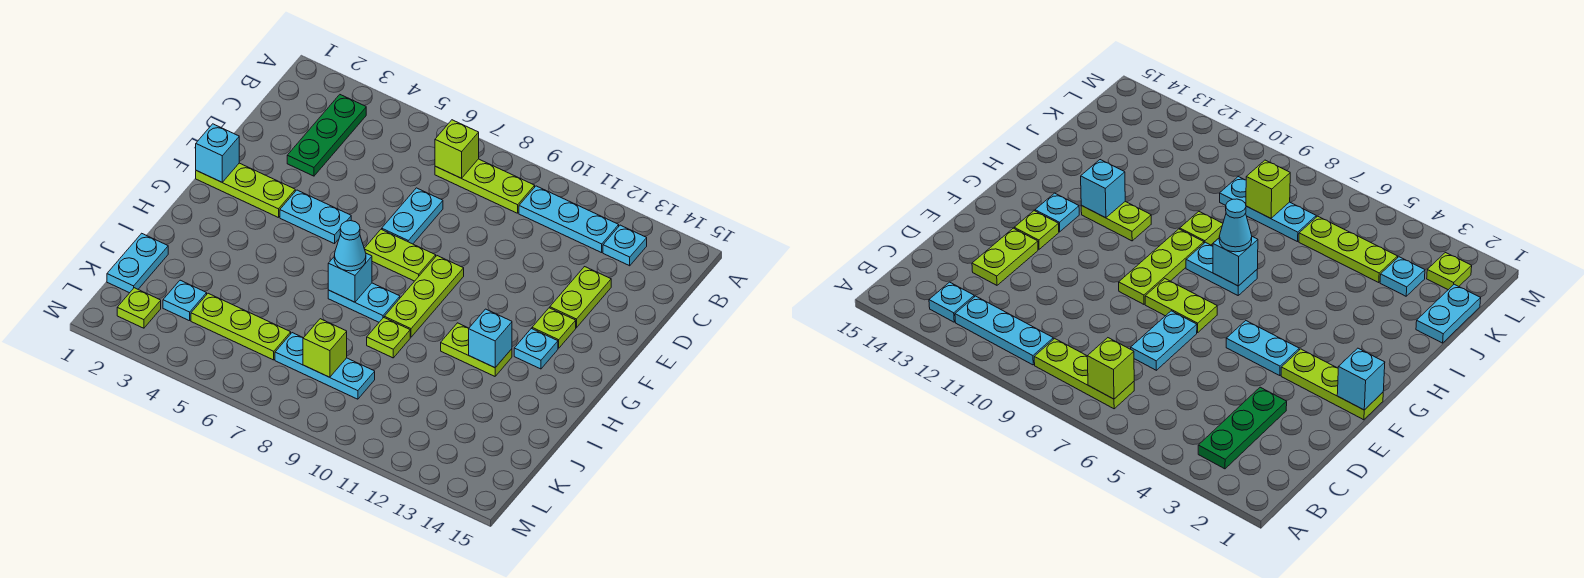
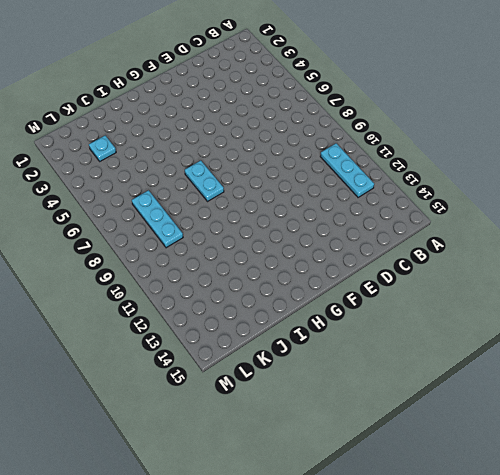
none -> green 1x3 plate [287,95,366,176]
none -> lime 1x3 plate [435,159,535,213]
none -> cyan 1x1 plate [603,225,647,266]

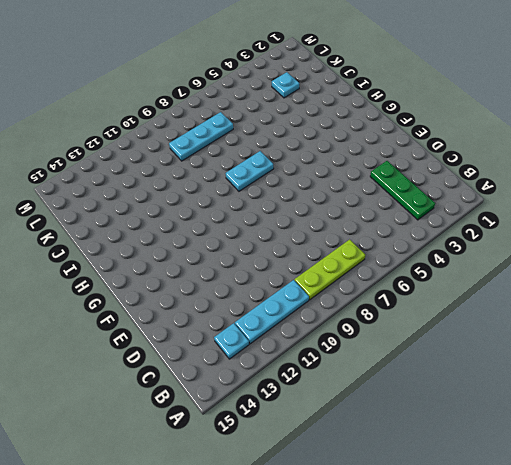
none -> cyan 1x2 plate [382,188,443,244]
none -> lime 1x2 plate [550,267,611,328]
none -> lime 1x3 plate [196,163,295,218]

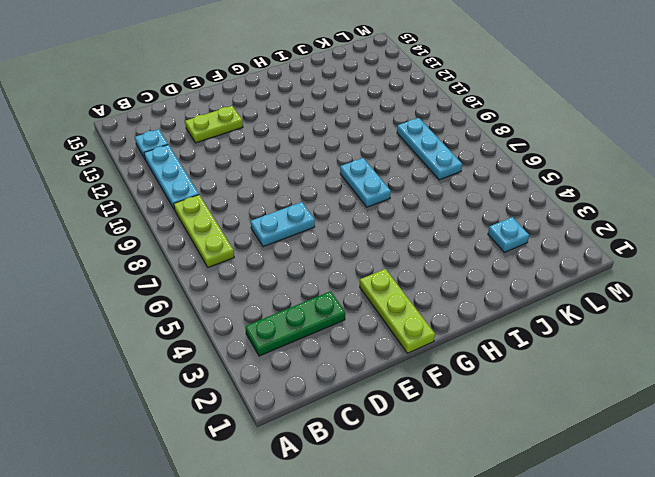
none -> cyan 1x2 plate [280,190,351,244]
none -> lime 1x2 plate [364,229,436,281]
none -> lime 1x3 plate [384,256,464,337]

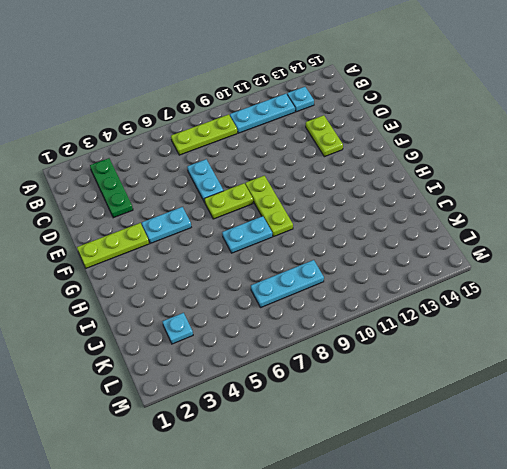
none -> lime 1x1 plate [532,308,576,348]
none -> cyan 1x1 plate [514,328,558,369]
none -> lime 1x2 plate [441,323,512,376]

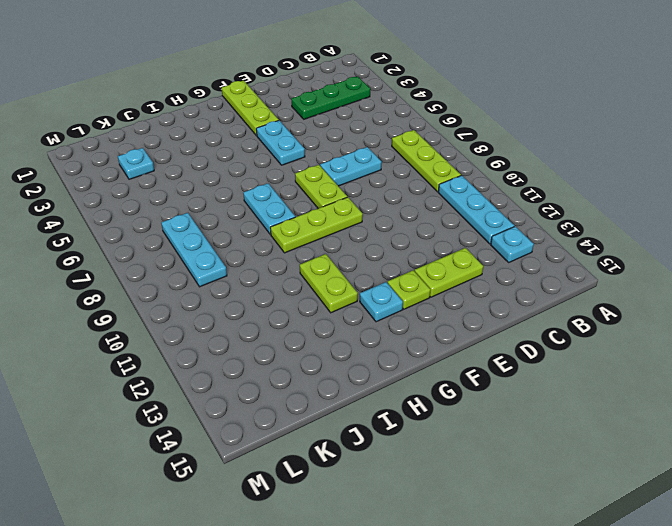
none -> lime 1x1 plate [367,318,410,358]
none -> cyan 1x2 plate [107,233,168,293]
none -> lime 1x3 plate [191,293,291,360]

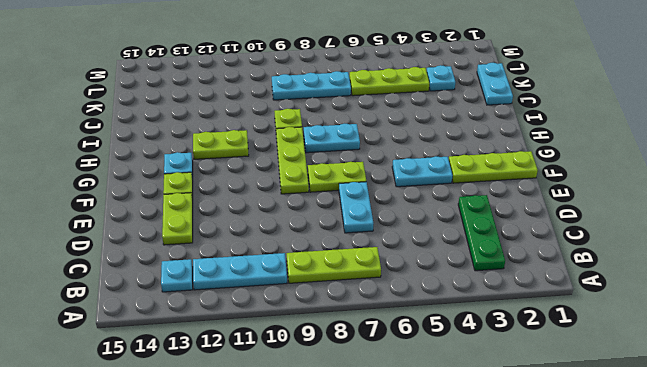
none -> lime 1x1 plate [117,288,161,328]
none -> lime 1x1 brick [435,120,479,178]
none -> cyan 1x1 brick [196,124,239,182]

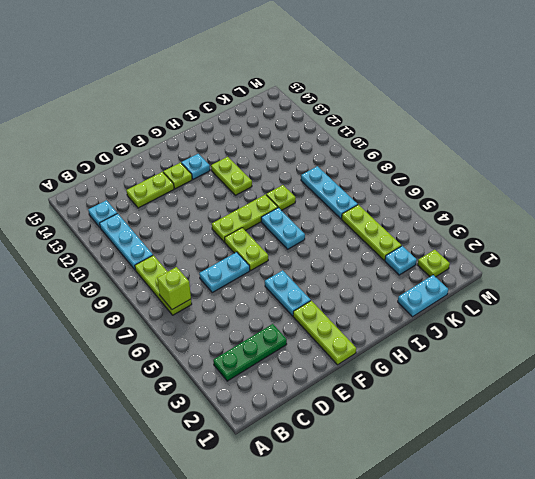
none -> cyan 1x1 brick [196,124,239,182]
none -> cyan 1x1 brick [328,253,372,302]
none -> cyan 1x1 brick [469,309,512,368]

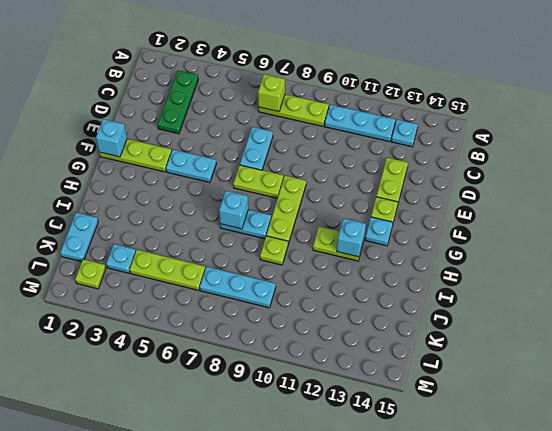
none -> lime 1x1 brick [303,319,347,377]
none -> cyan 1x1 cone [334,221,366,271]

